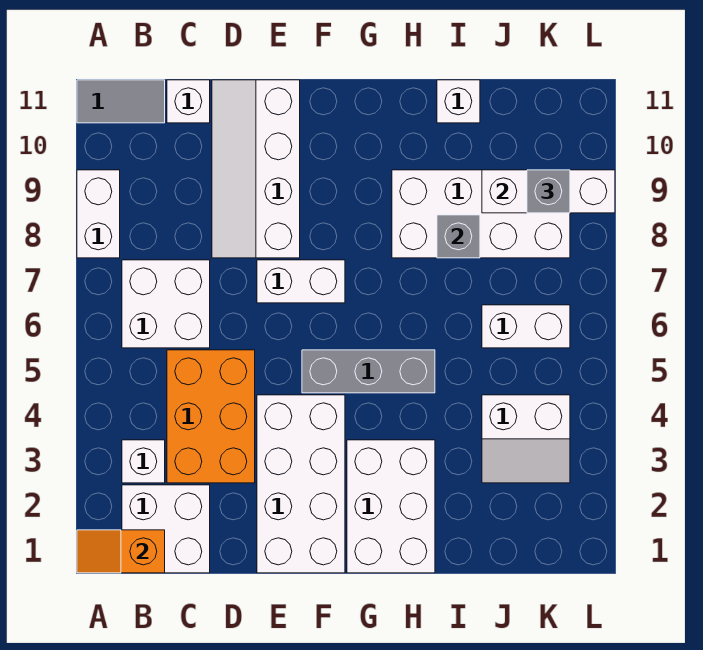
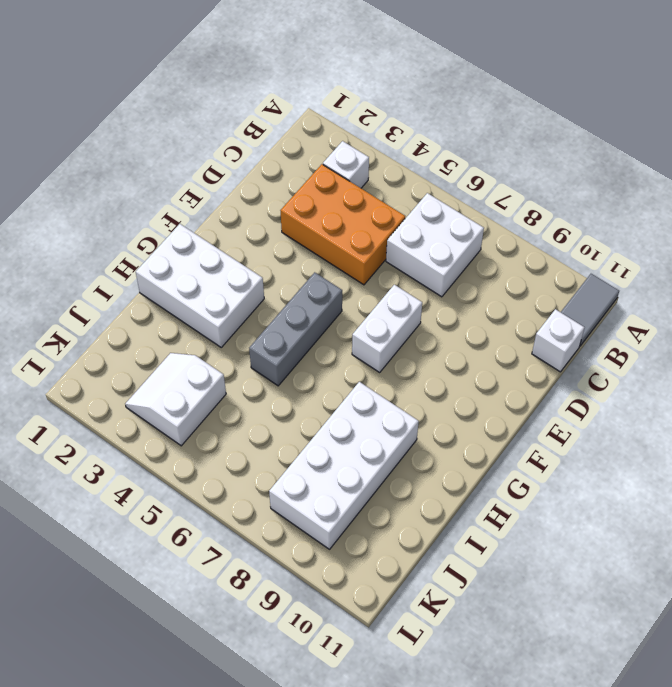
none -> white 1x2 brick [77,170,120,258]
none -> white 2x2 brick [122,485,210,573]
none -> white 2x4 slope [212,80,300,258]

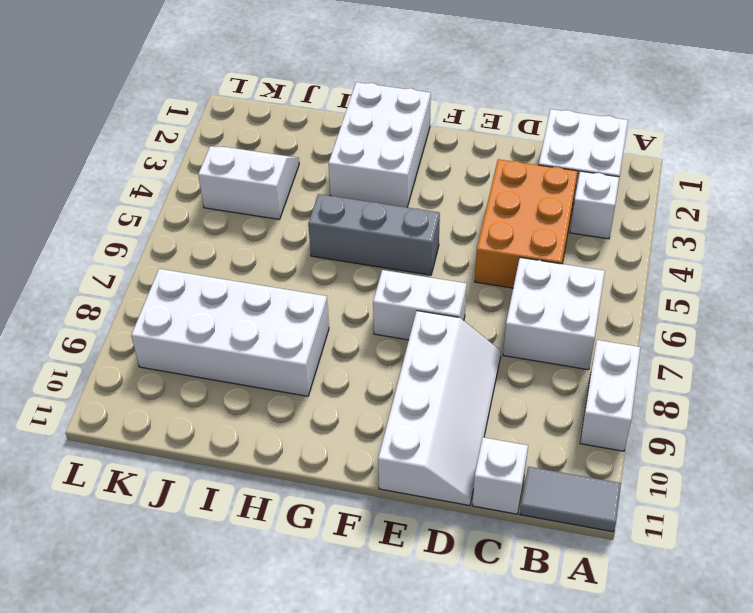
none -> white 2x4 brick [257,395,345,573]
none -> white 1x1 brick [437,80,480,123]
none -> white 1x2 brick [482,305,570,348]

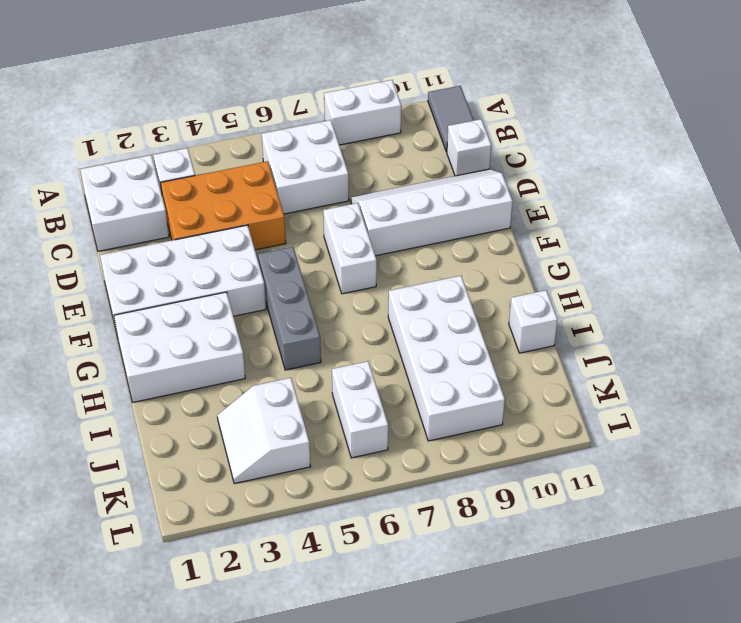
none -> orange 1x2 slope [77,530,165,573]
none -> grey 1x1 brick [437,215,480,258]
none -> white 1x3 brick [482,170,615,213]

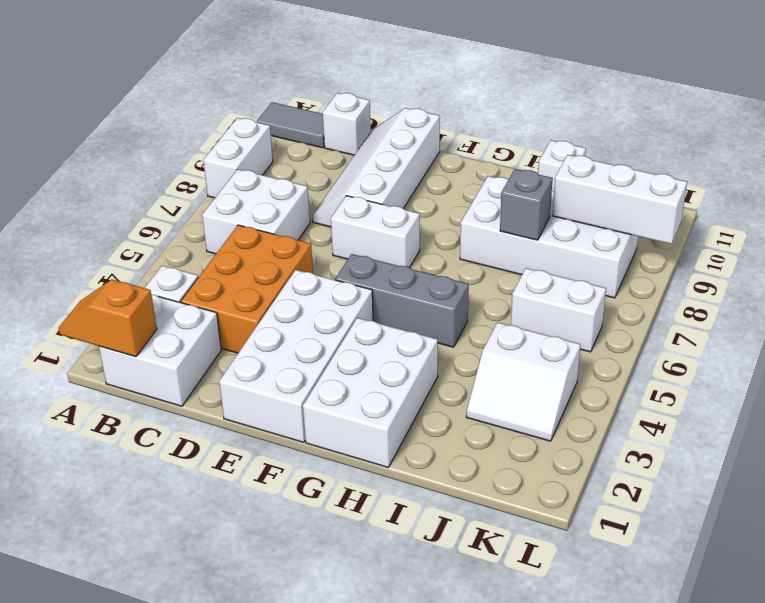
none -> grey 1x1 brick [527,170,570,213]

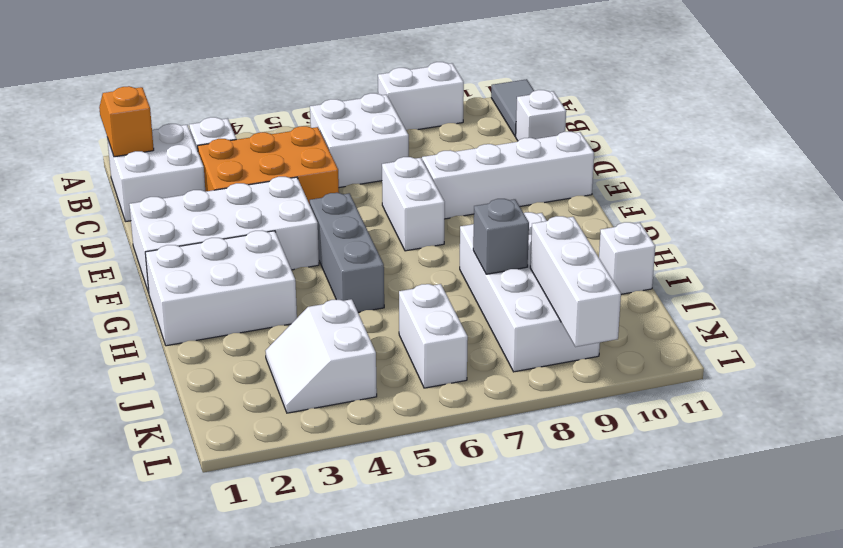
none -> grey 1x1 brick [527,170,570,213]

